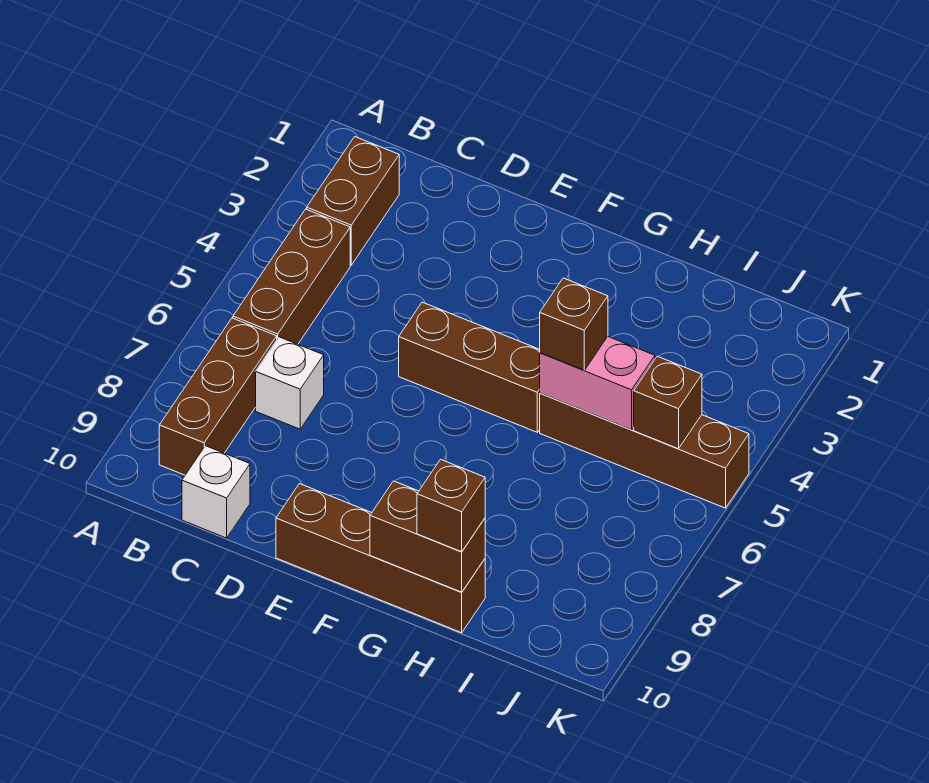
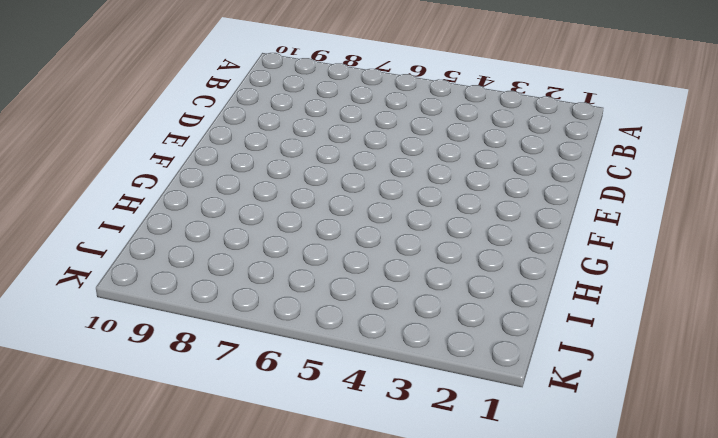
none -> brown 1x2 brick [307,137,399,265]
none -> brown 1x3 brick [233,209,350,344]
none -> brown 1x3 brick [159,318,277,475]

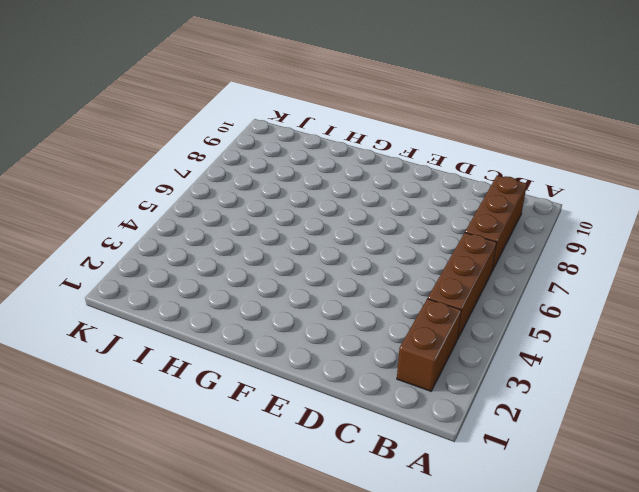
none -> white 1x1 brick [256,337,324,429]
none -> white 1x1 brick [182,446,250,538]
none -> brown 1x3 brick [399,302,540,432]

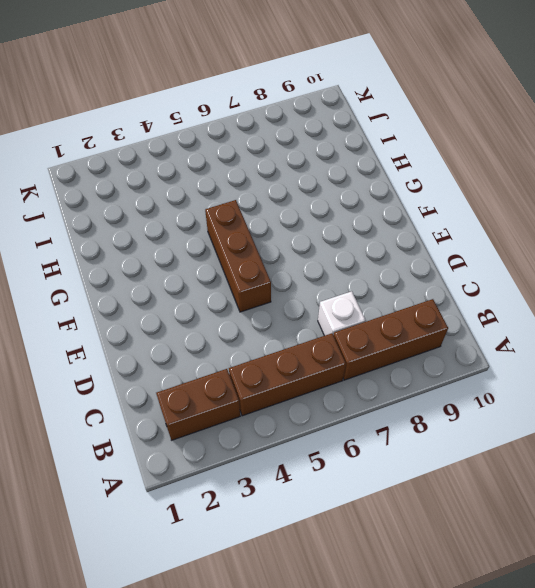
none -> white 1x1 brick [182,446,250,538]
none -> brown 1x4 brick [276,484,485,633]
none -> brown 1x4 brick [540,393,749,508]

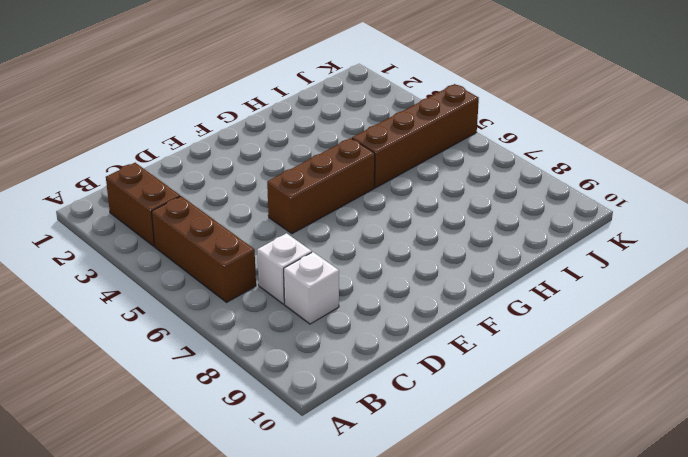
white 1x1 brick [284,252,339,324] -> white 1x1 brick moved to [182,446,250,538]
none -> brown 1x3 brick [159,318,277,475]
none -> brown 1x4 brick [276,484,485,633]
none -> brown 1x2 brick [370,481,485,592]

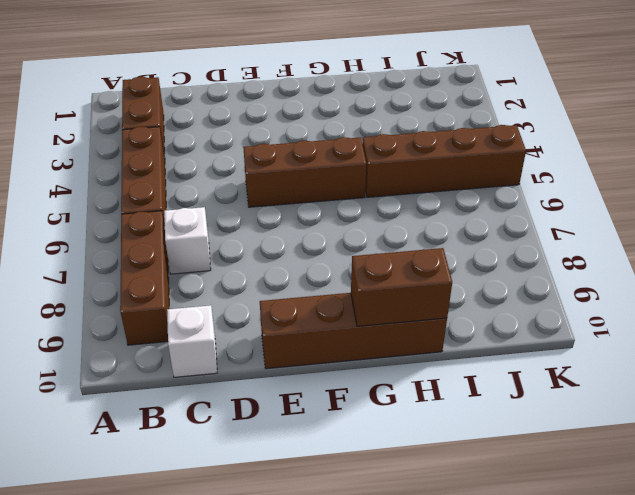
none -> pink 1x2 brick [540,337,655,430]
none -> brown 1x1 brick [634,356,702,449]
none -> brown 1x1 brick [540,278,608,370]

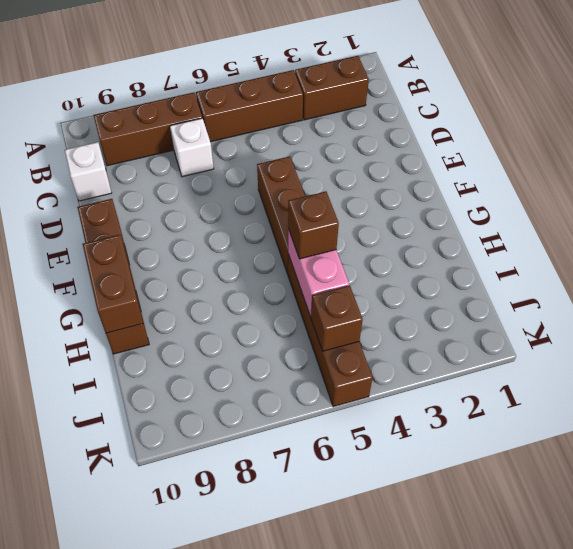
none -> brown 1x1 brick [417,459,485,552]

